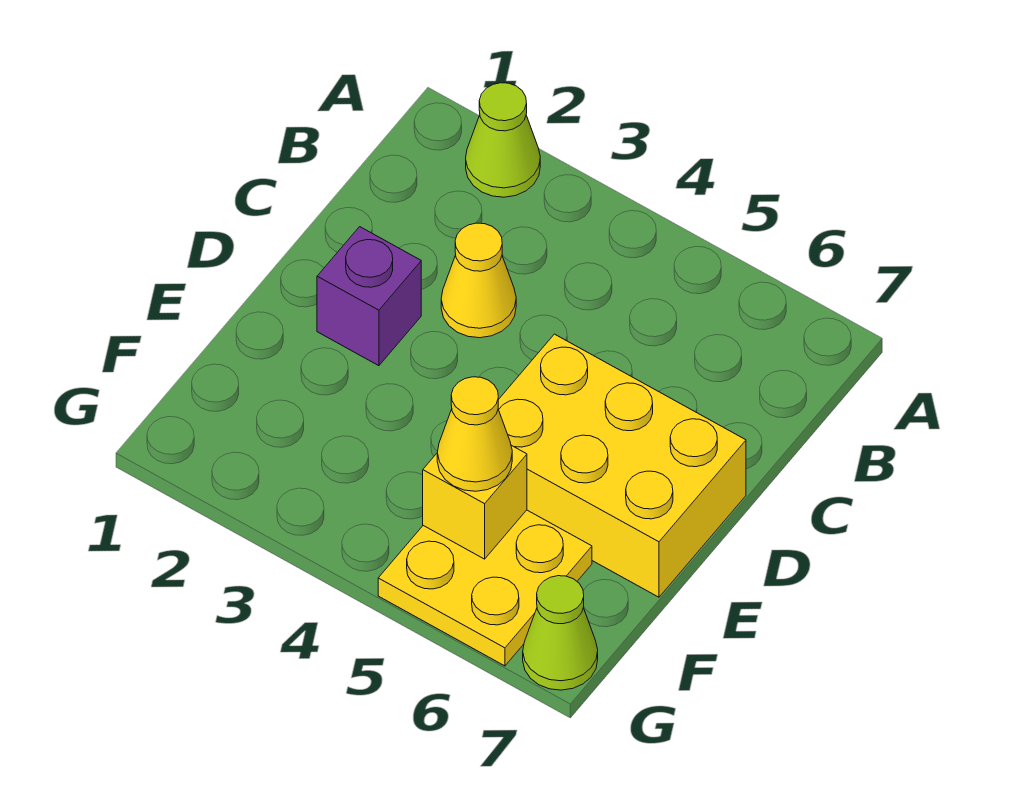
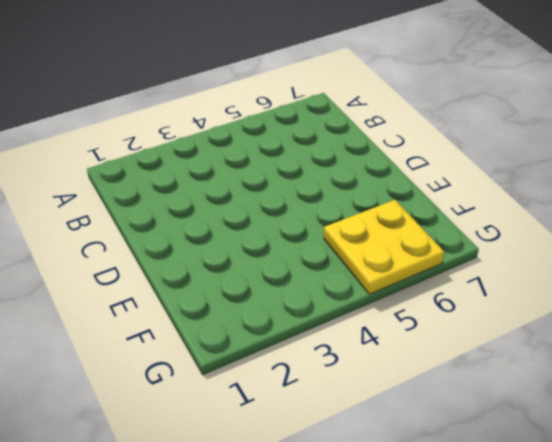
none -> lime 1x1 cone [466,83,540,197]
none -> yellow 1x1 cone [441,223,516,338]

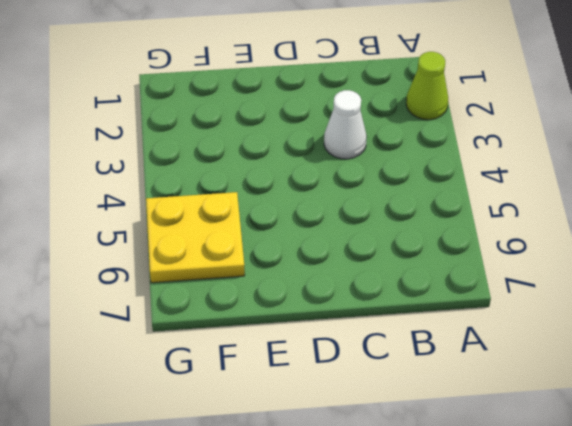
white 1x1 cone [324,90,367,159] -> yellow 1x1 cone [441,223,516,338]
none -> purple 1x1 brick [317,227,421,366]
none -> yellow 2x3 brick [498,334,746,597]

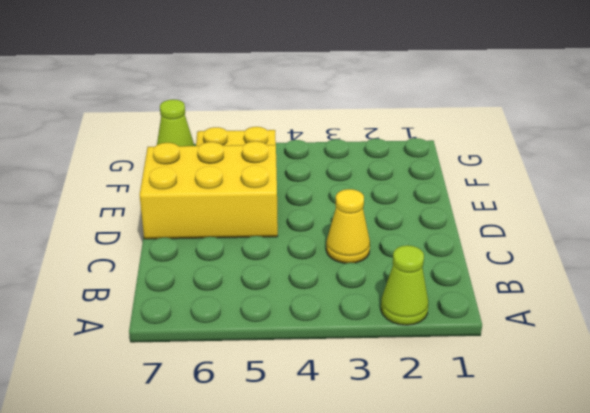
none -> purple 1x1 brick [317,227,421,366]
none -> yellow 1x1 brick [423,445,527,559]

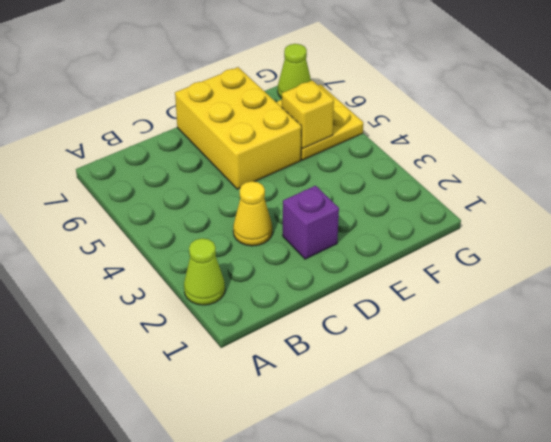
none -> yellow 1x1 cone [437,377,512,491]

